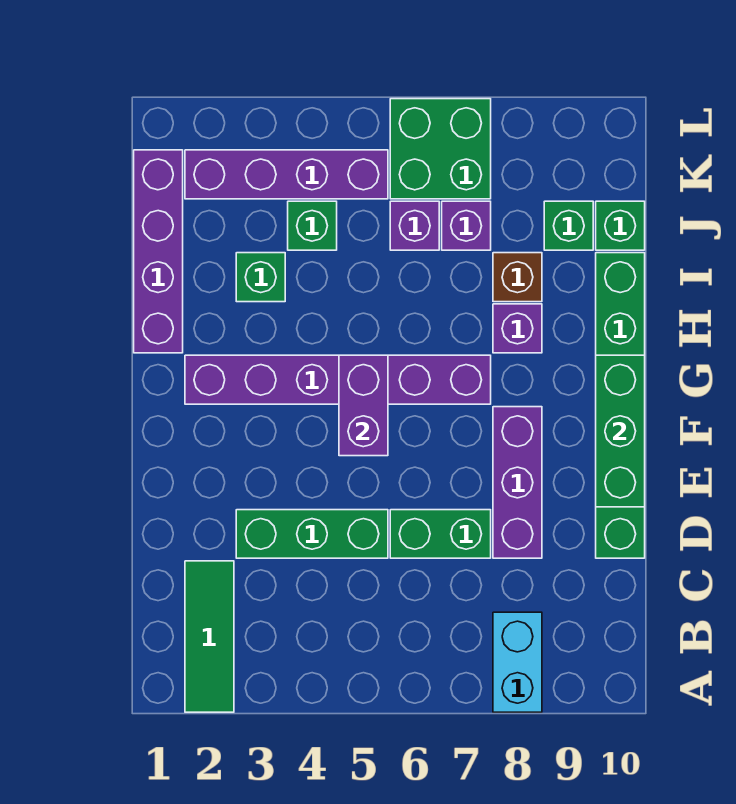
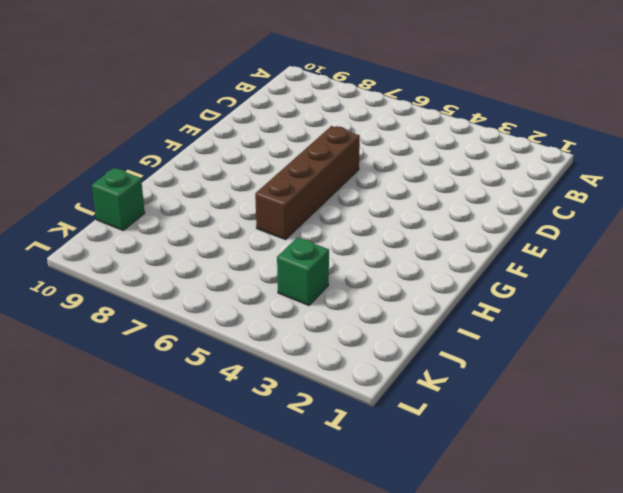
brown 1x4 brick [255,126,360,240] -> purple 1x6 brick [185,355,491,404]
none -> green 1x3 tile [185,561,234,712]
none -> cyan 1x2 brick [493,612,542,712]
none -> green 1x3 brick [236,510,388,558]

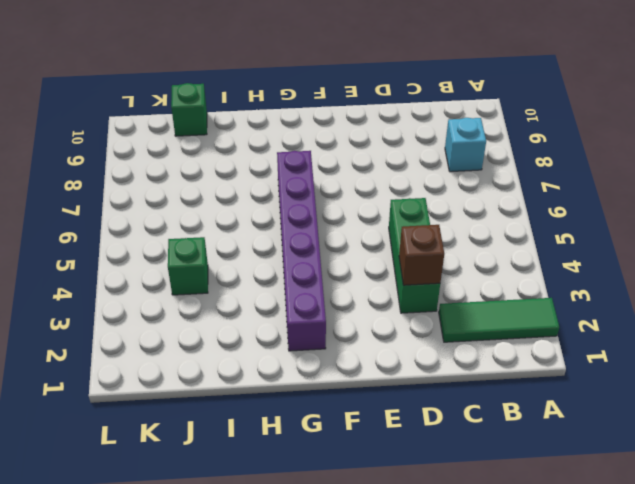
cyan 1x1 brick [445,118,486,172] -> cyan 1x2 brick [493,612,542,712]
brown 1x1 brick [399,225,444,285] -> brown 1x1 brick moved to [493,253,542,302]
none -> green 1x2 brick [390,510,491,558]
none -> purple 1x3 brick [493,407,542,558]
none -> green 1x6 brick [596,253,645,558]

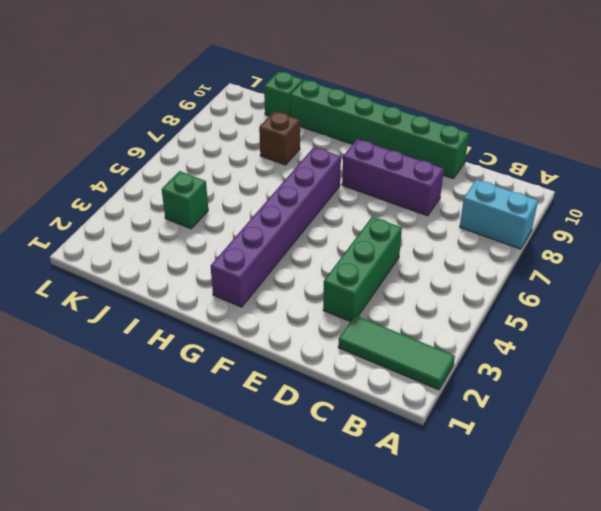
none -> green 1x2 brick [390,510,491,558]
none -> purple 1x4 brick [134,150,183,353]
none -> purple 1x1 brick [493,304,542,353]

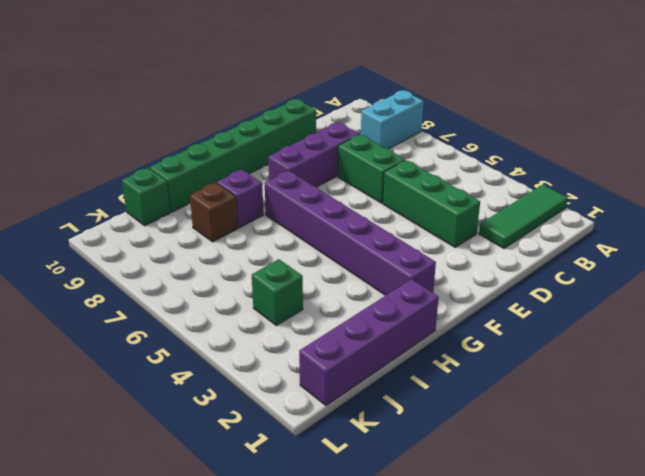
none -> green 1x1 brick [236,253,285,302]
none -> purple 1x1 brick [390,201,439,250]
none -> purple 1x1 brick [442,201,491,250]

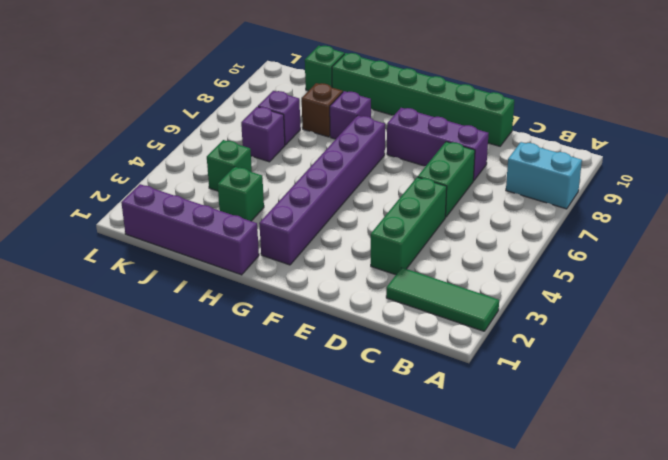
none -> green 1x1 brick [544,201,593,250]
none -> purple 1x4 brick [185,150,388,199]
none -> green 2x2 brick [390,99,491,199]

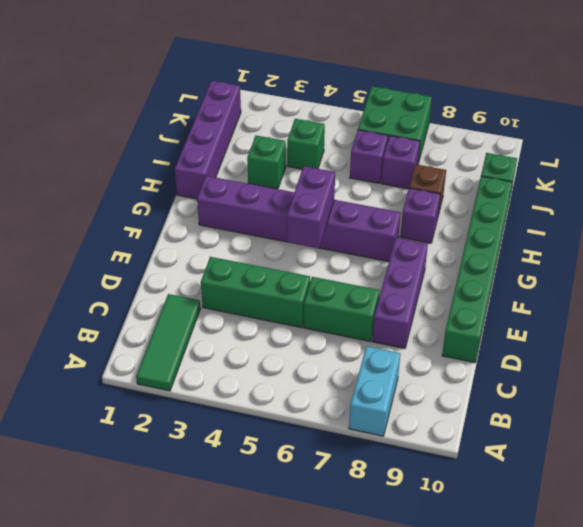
none -> green 1x1 brick [544,201,593,250]
none -> purple 1x4 brick [185,150,388,199]
none -> green 1x3 brick [596,355,645,507]

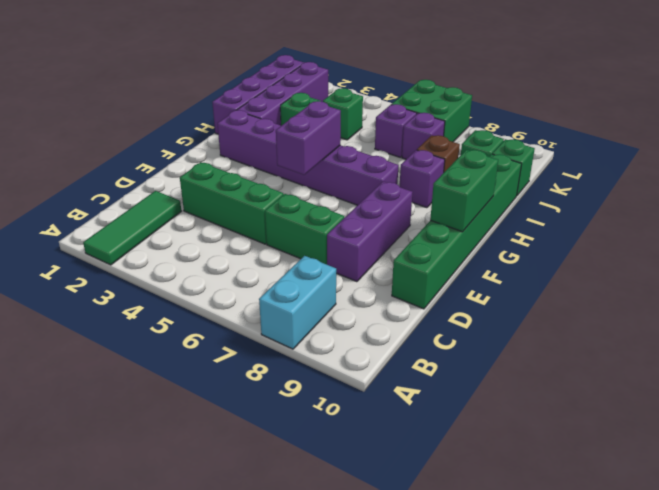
green 1x2 brick [430,150,498,232] -> green 1x3 brick [596,355,645,507]
purple 1x4 brick [237,62,328,125] -> purple 1x4 brick turned to [185,150,388,199]

